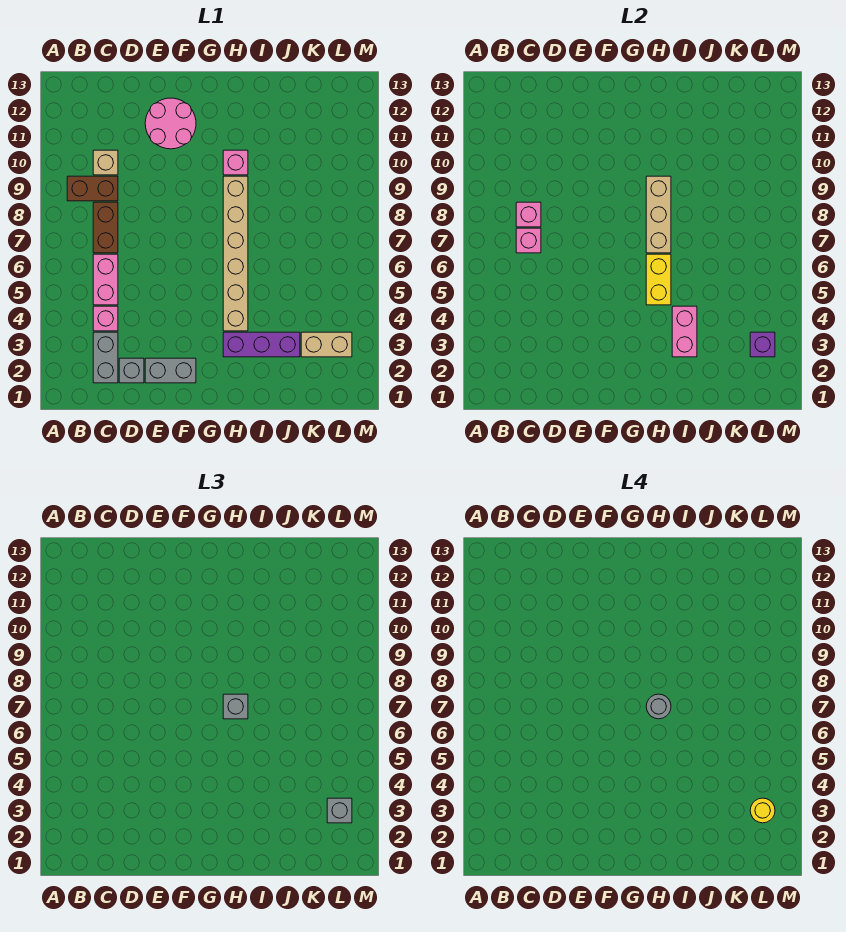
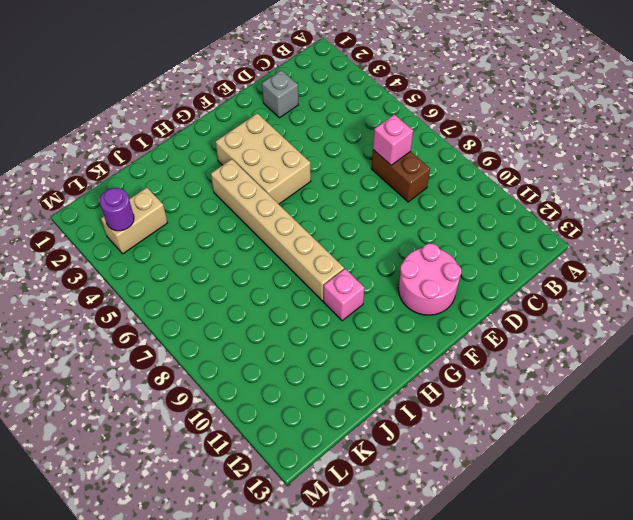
tan 2x3 brick [216,113,311,204] -> none
purple 1x1 round brick [100,188,134,231] -> purple 1x1 brick [750,332,775,357]
none -> brown 1x2 brick [67,176,118,201]
none -> grey 1x2 brick [93,332,118,383]
none -> pink 1x1 brick [93,306,118,331]

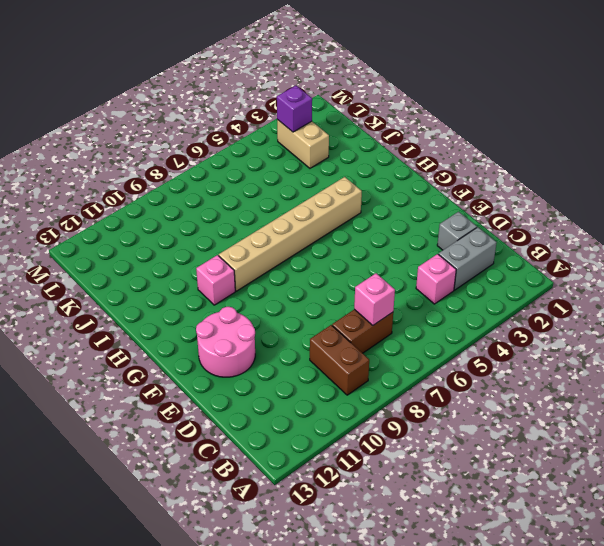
none -> pink 1x2 brick [93,254,118,305]
none -> tan 1x1 brick [93,150,118,175]
none -> grey 1x2 brick [145,358,196,383]

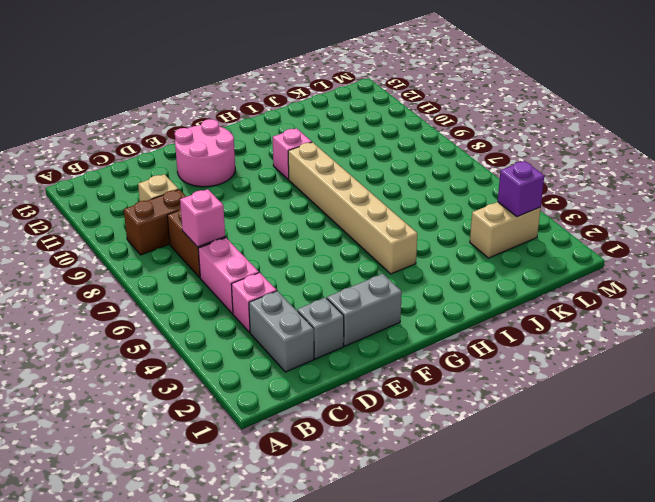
none -> purple 1x3 brick [223,332,300,357]
none -> pink 1x1 brick [516,202,541,227]
none -> yellow 1x2 brick [646,254,671,305]

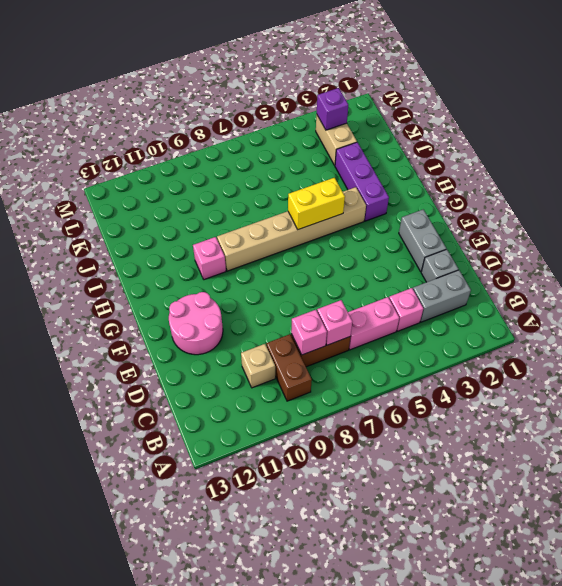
none -> tan 1x3 brick [646,176,671,253]
none -> pink 1x2 brick [672,306,697,357]
none -> grey 1x1 brick [223,694,248,719]

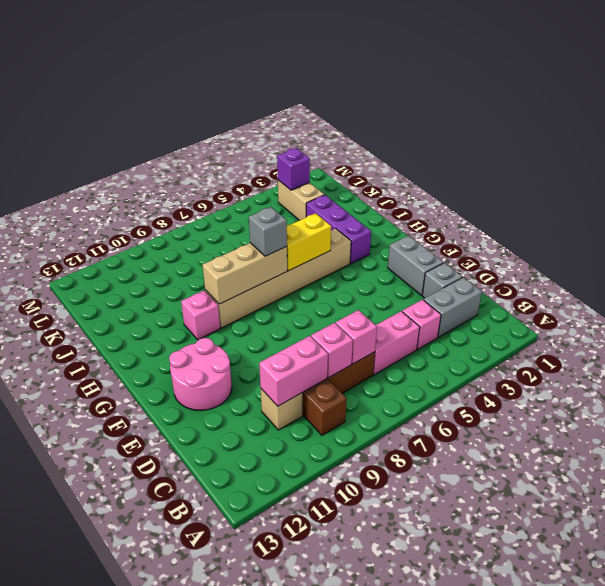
pink 1x2 brick [259,336,328,406] -> pink 1x2 brick moved to [672,306,697,357]
none -> grey 1x1 brick [327,798,352,823]
none -> grey 1x1 round brick [646,694,671,719]
none -> yellow 1x1 round brick [750,798,775,823]

